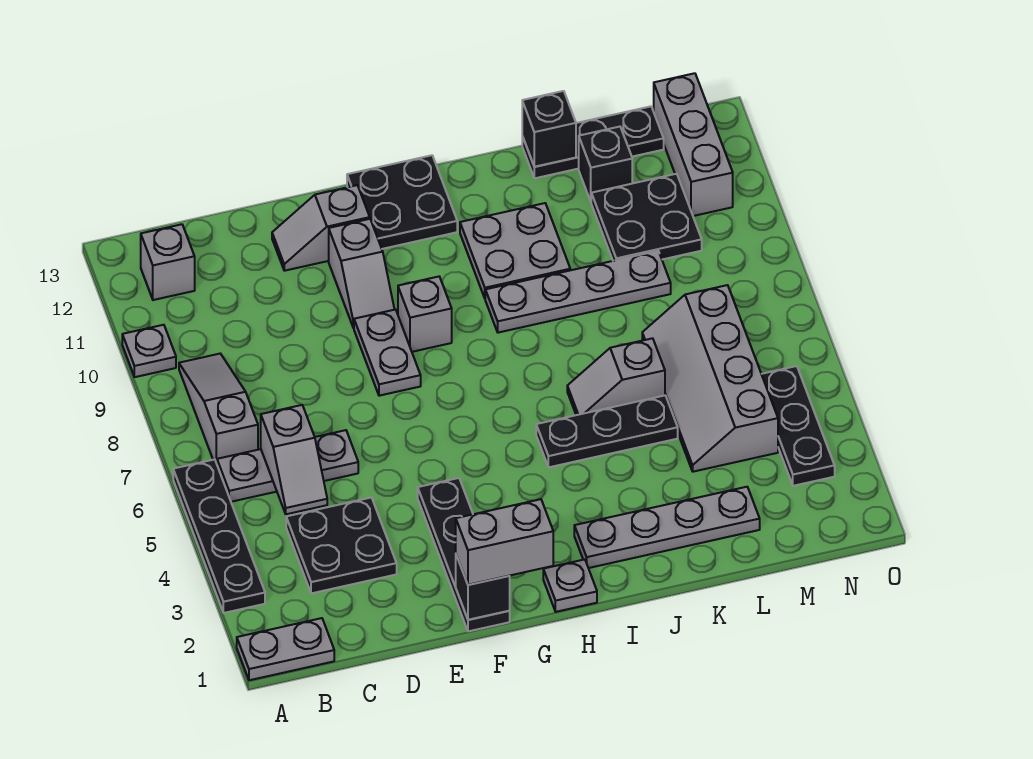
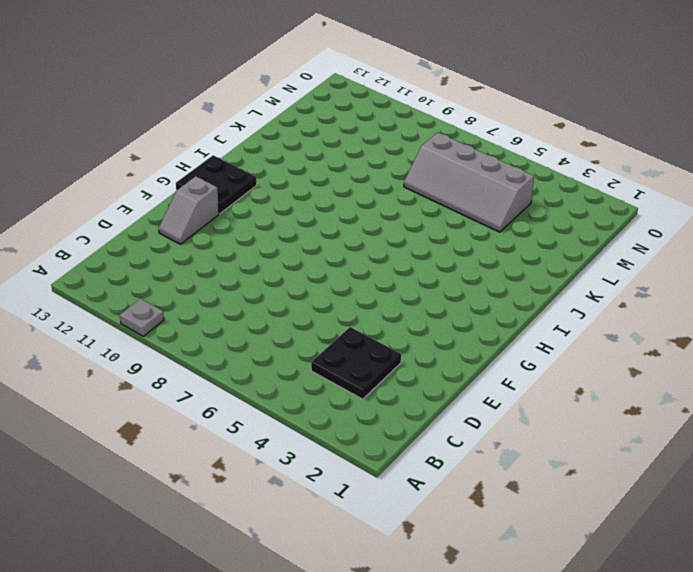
none -> grey 1x2 plate [237,618,334,680]
none -> black 1x4 plate [173,459,265,613]
none -> grey 1x3 plate [217,430,358,502]

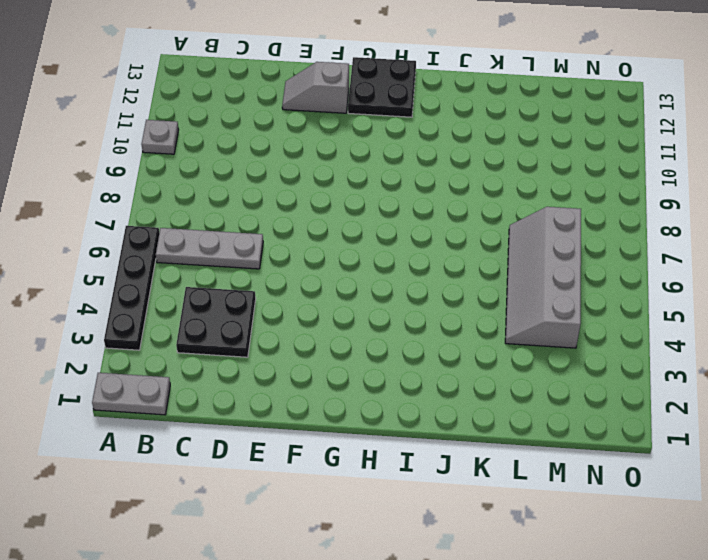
none -> grey 1x3 slope [179,354,258,464]
none -> grey 1x1 brick [141,224,195,300]
none -> black 1x4 plate [418,478,510,631]

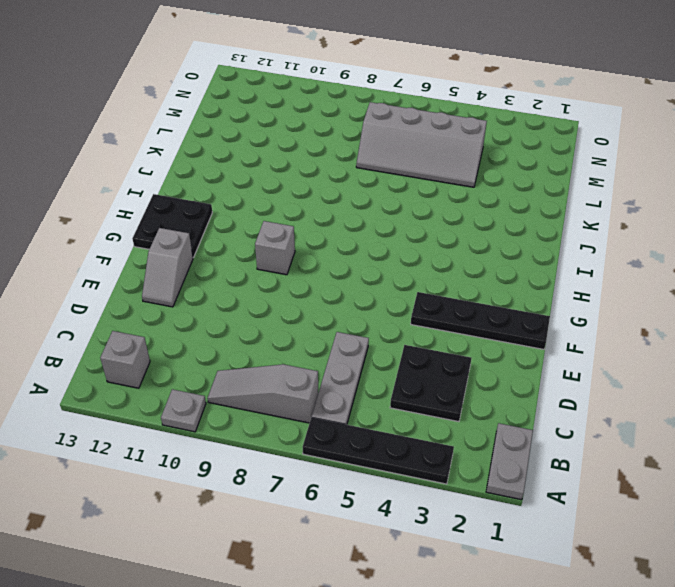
none -> grey 1x2 plate [354,310,421,396]
none -> grey 1x2 slope [329,219,394,328]
none -> grey 1x1 plate [543,559,597,612]

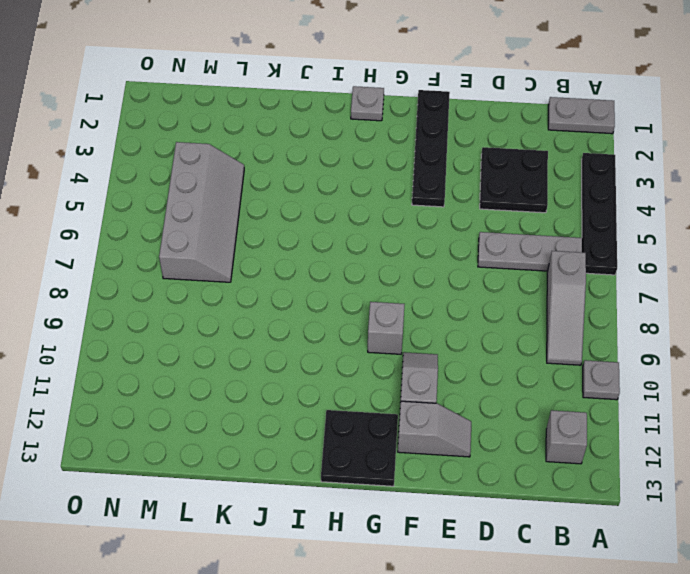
none -> grey 1x2 plate [354,310,421,396]
none -> grey 1x4 plate [574,487,760,568]
none -> black 1x3 plate [536,396,678,467]

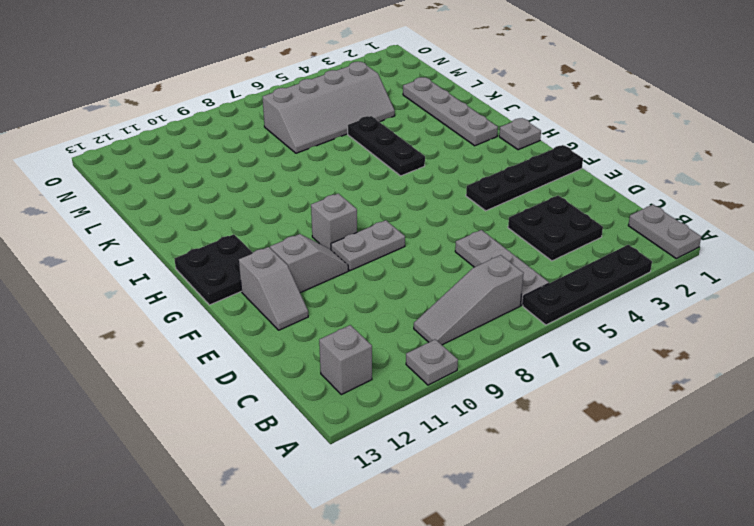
none -> grey 1x4 plate [485,251,671,333]
none -> grey 2x2 plate [460,203,570,298]
none -> grey 1x2 slope [567,338,665,415]

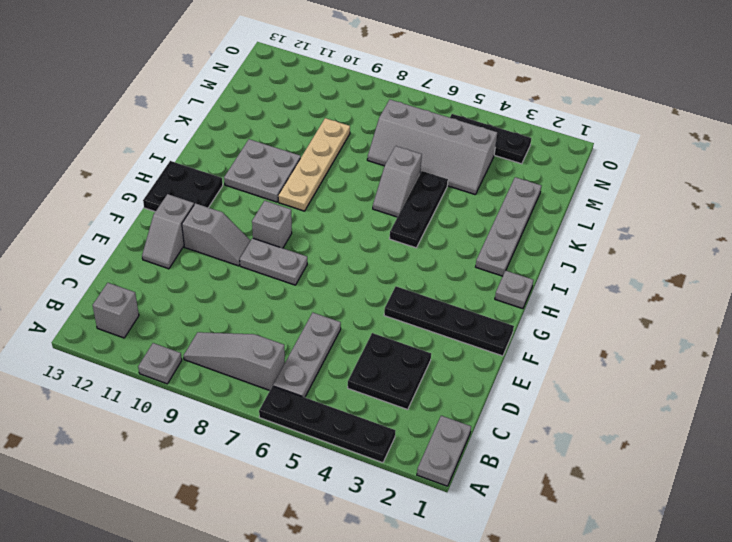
tan 1x4 plate [278,118,350,211] -> grey 1x4 plate [485,251,671,333]
none -> black 1x3 plate [522,106,664,178]
none -> black 2x2 plate [591,174,702,261]
none -> black 1x1 brick [579,127,632,201]

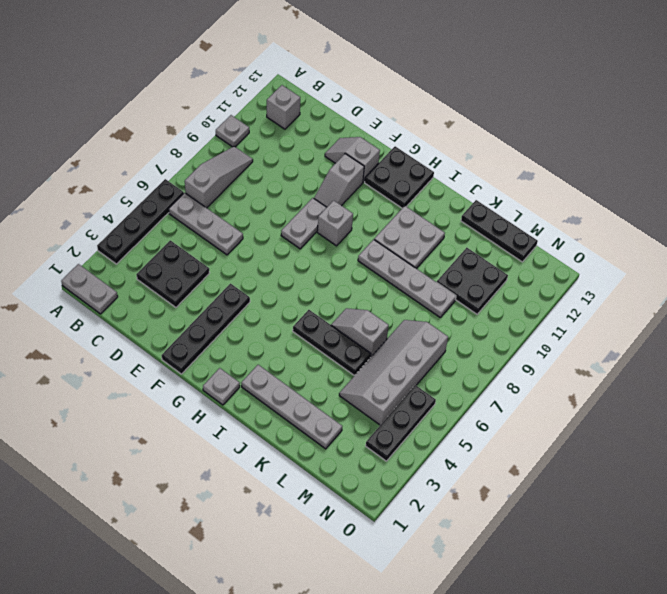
none -> black 1x1 brick [579,127,632,201]
none -> grey 1x3 brick [654,73,733,216]
none -> grey 1x2 slope [261,405,327,514]

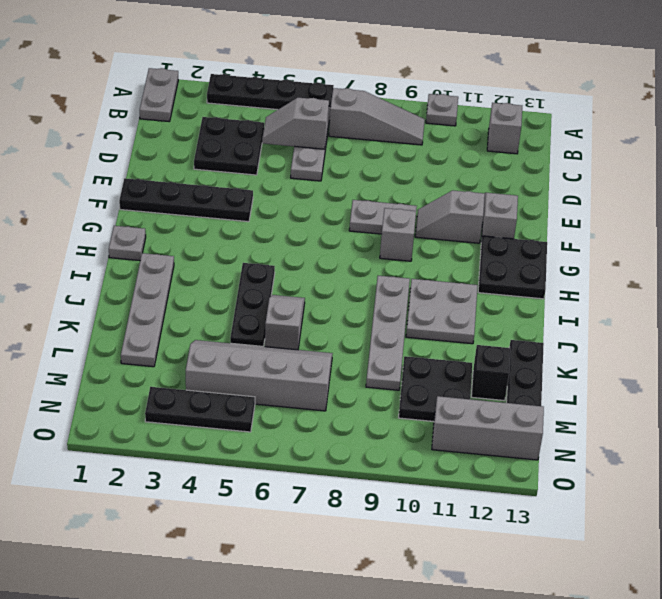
none -> black 1x1 brick [456,555,510,620]
none -> black 1x1 brick [522,91,576,167]
none -> grey 1x2 brick [456,499,553,585]

